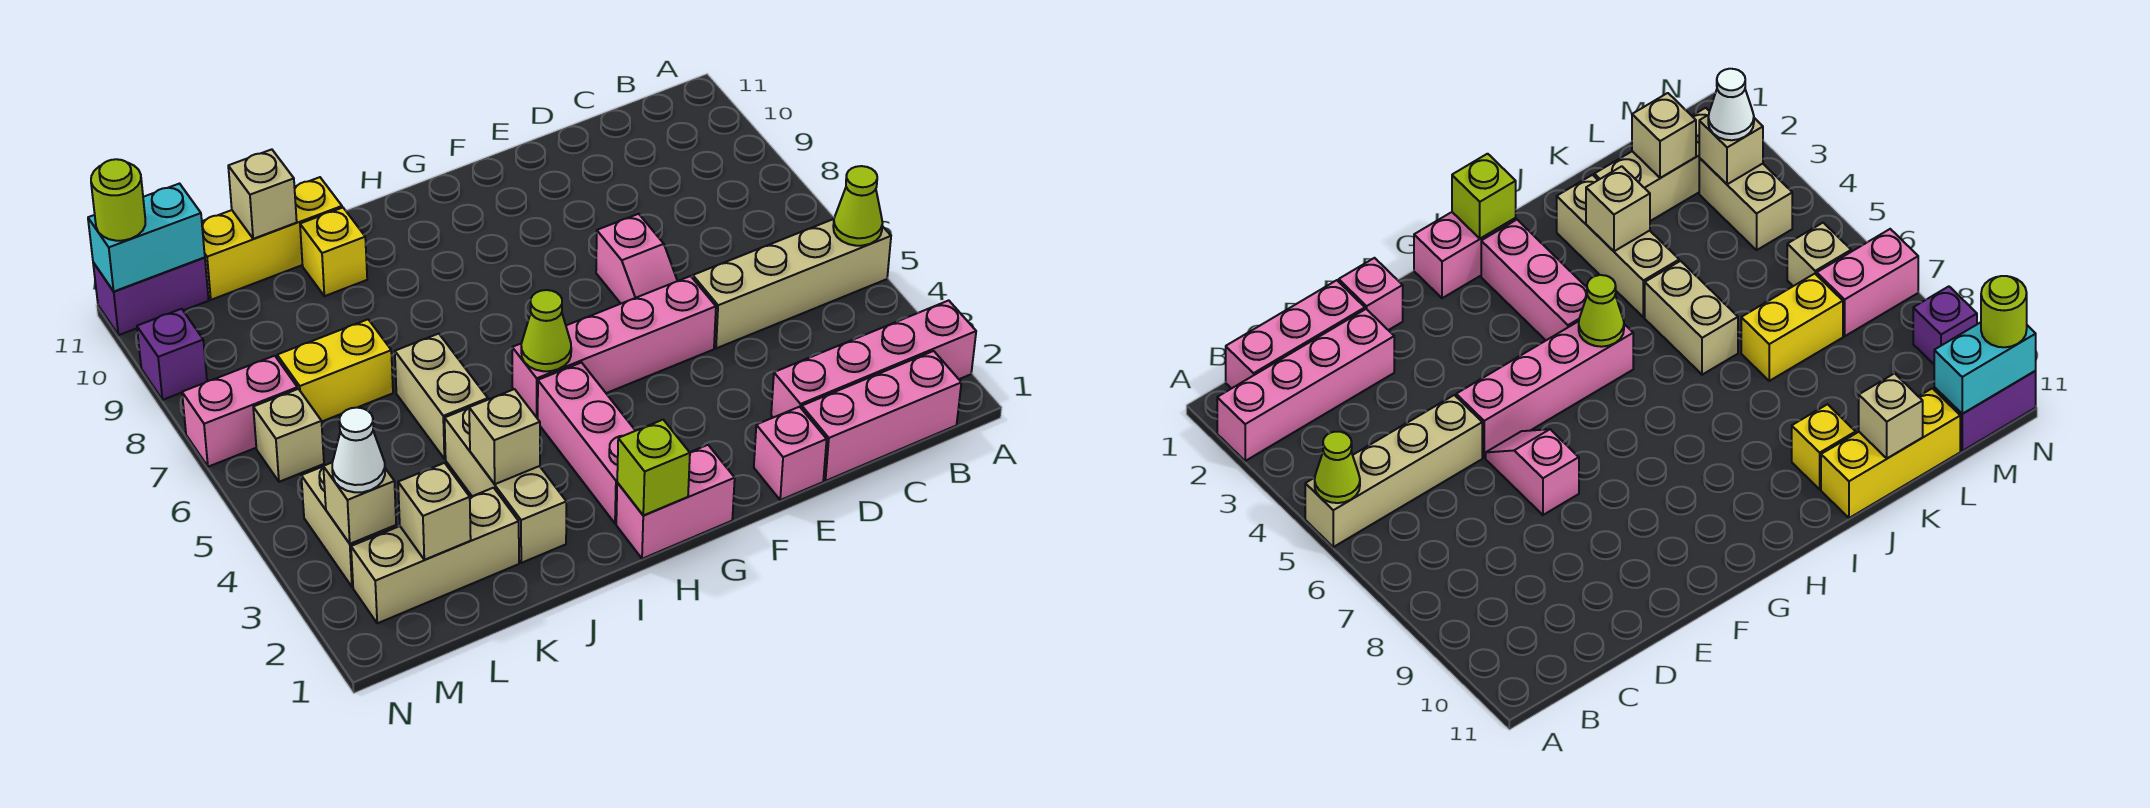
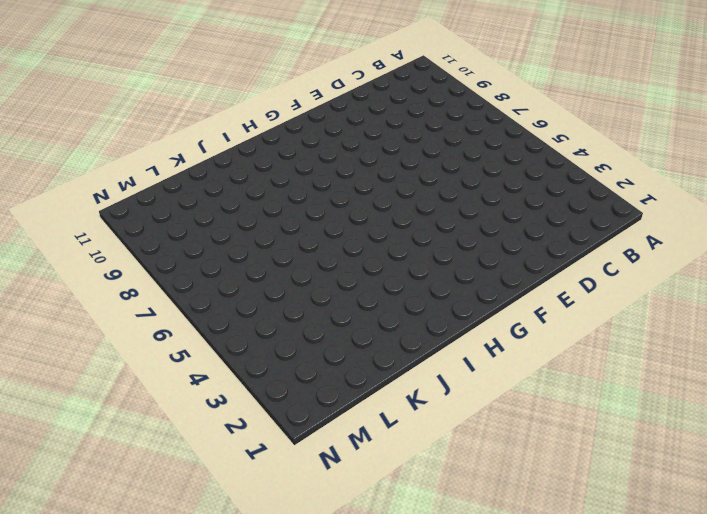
none -> pink 1x4 brick [771,300,976,417]
none -> tan 1x4 brick [693,219,891,348]
none -> pink 1x3 brick [802,351,961,481]

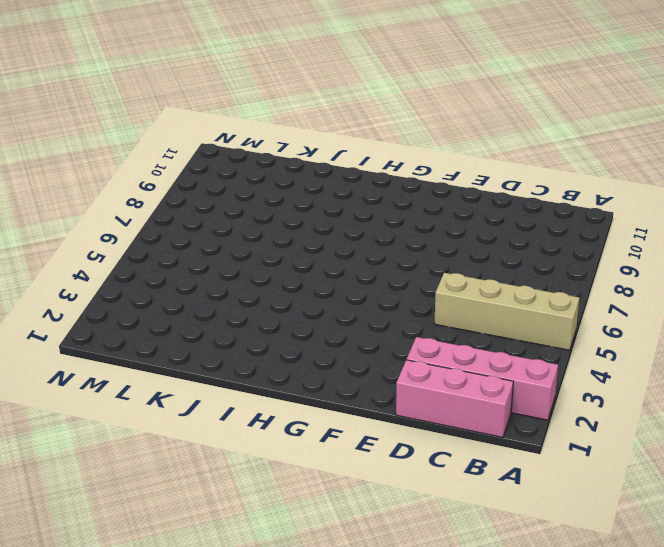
none -> pink 1x1 brick [754,407,827,500]
none -> pink 1x4 brick [512,276,716,419]
none -> pink 1x2 slope [596,214,677,303]

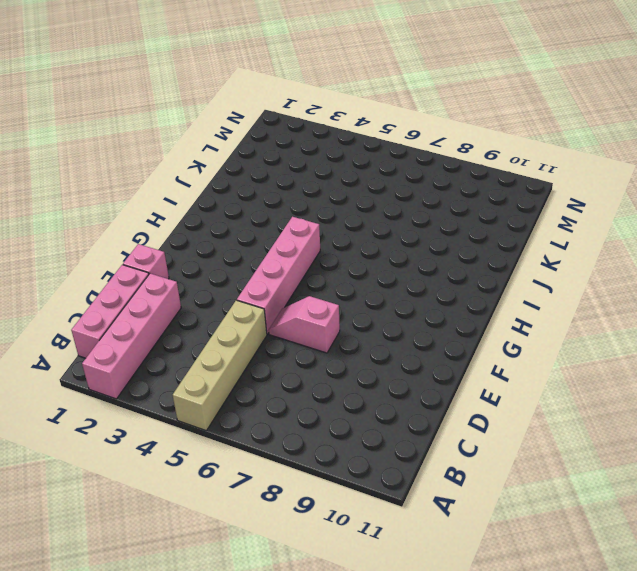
none -> pink 1x2 brick [616,445,735,559]
none -> pink 1x3 brick [538,363,635,524]
none -> tan 1x3 brick [445,408,566,563]

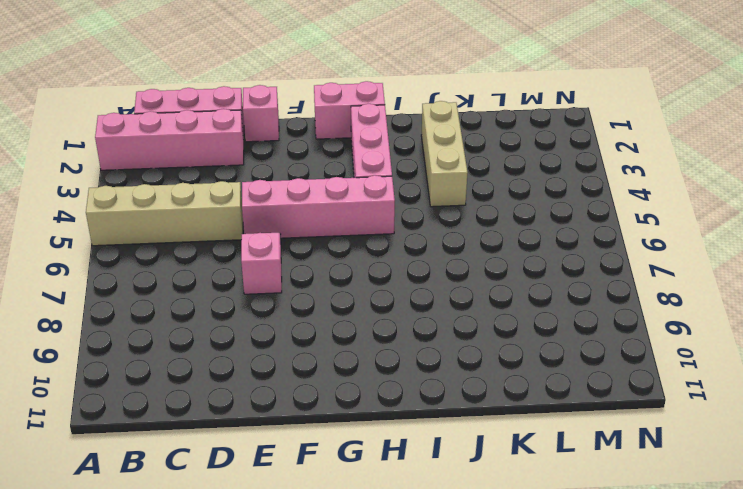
none -> tan 1x2 brick [395,334,488,459]
none -> yellow 1x1 brick [300,208,367,296]
none -> yellow 1x3 brick [202,177,342,300]

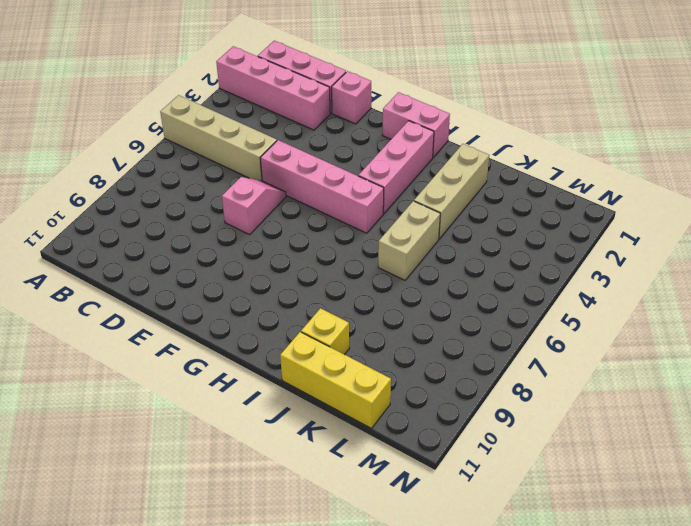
none -> tan 1x3 brick [351,488,519,623]
none -> yellow 1x2 brick [277,319,393,421]
none -> tan 1x2 brick [301,467,396,587]

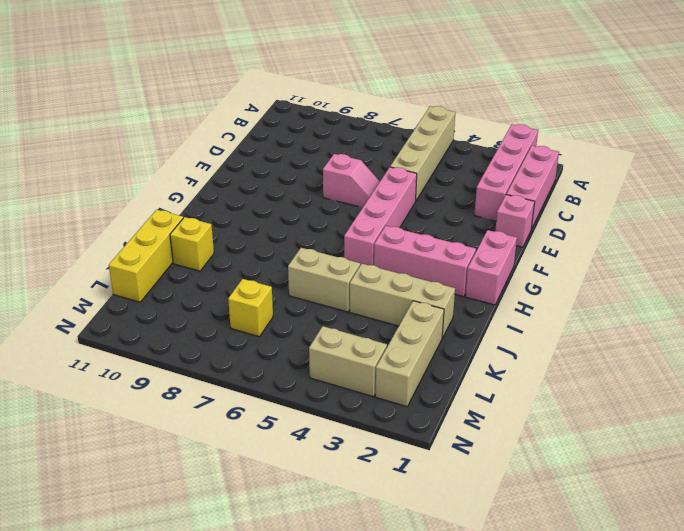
yellow 1x1 brick [228,279,273,337] -> yellow 1x2 brick [277,319,393,421]
none -> tan 1x1 brick [253,389,324,482]
none -> pink 1x2 brick [182,356,298,467]
none -> purple 1x2 brick [93,258,209,335]

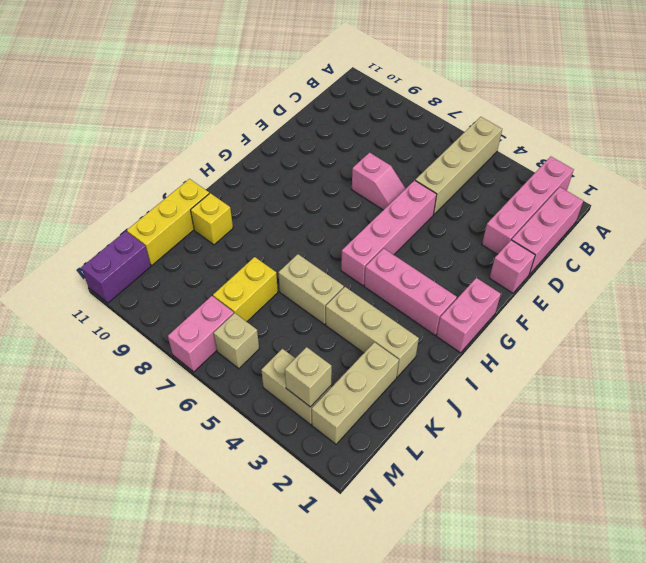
none -> purple 1x1 brick [137,309,207,400]
none -> lime 1x1 cone [833,166,883,246]
none -> lime 1x1 brick [617,420,690,515]

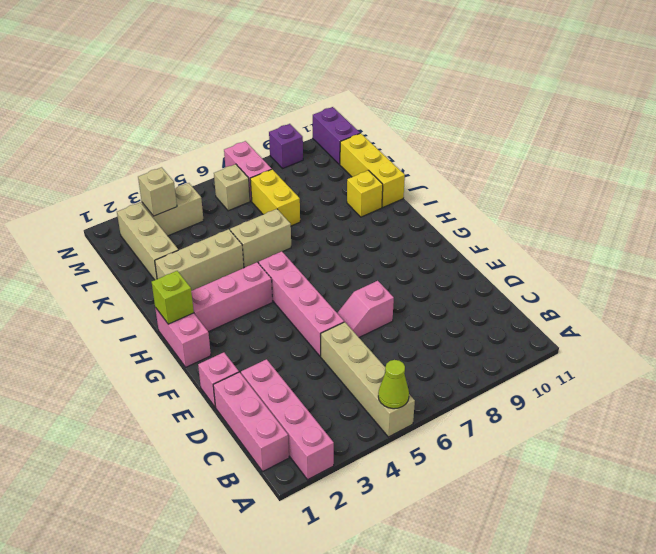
none -> lime 1x1 cone [521,290,571,371]
none -> tan 1x1 brick [469,389,540,484]
none -> tan 1x1 brick [228,149,297,239]

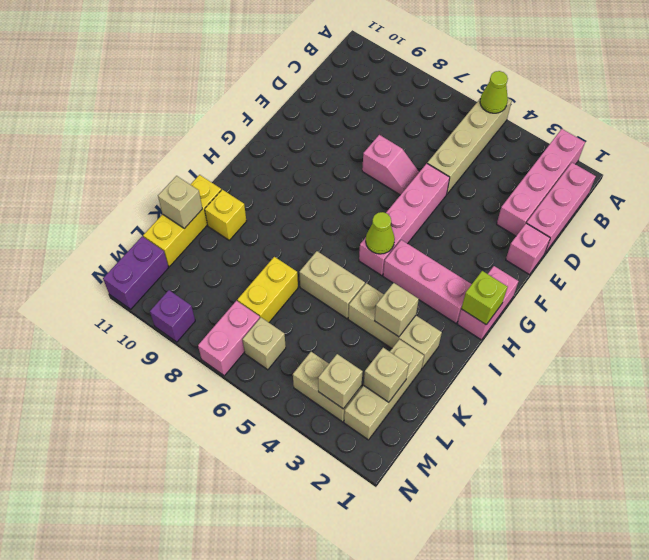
none -> cyan 1x2 brick [88,184,205,291]
none -> white 1x1 cone [332,408,385,492]
none -> lime 1x1 round brick [91,159,145,241]

